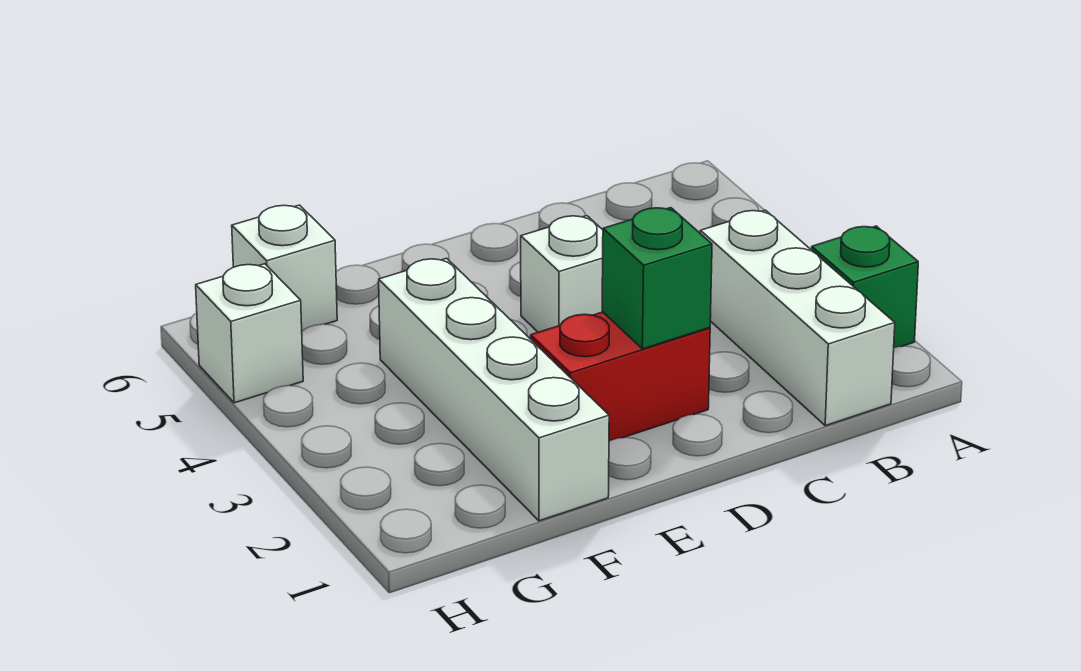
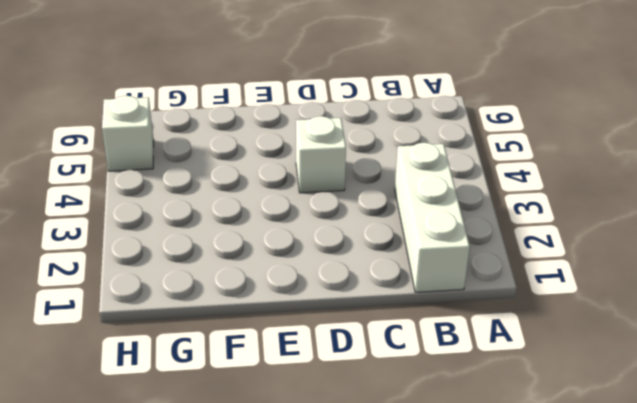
none -> green 1x1 brick [811,226,918,348]
none -> red 1x2 brick [531,312,710,441]

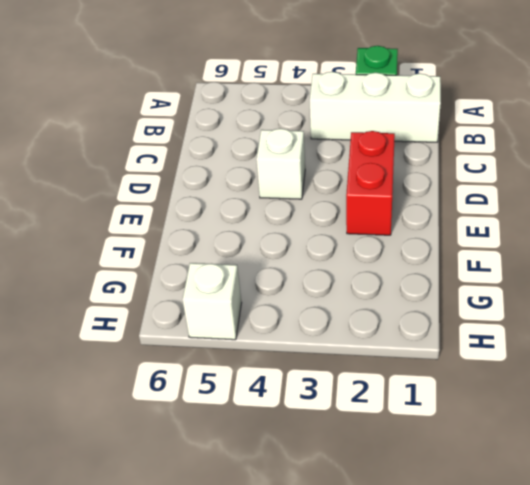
none -> white 1x4 brick [379,258,609,521]
none -> white 1x1 brick [232,205,337,331]

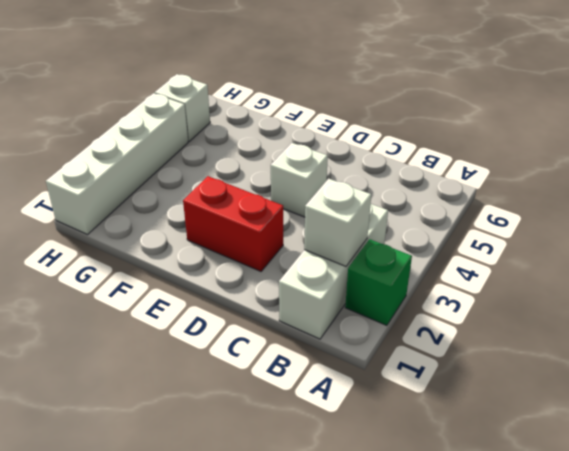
white 1x1 brick [304,179,371,266] -> white 1x1 brick moved to [232,205,337,331]
white 1x4 brick [46,93,188,235] -> white 1x4 brick moved to [379,258,609,521]
none -> green 1x1 brick [602,208,712,349]

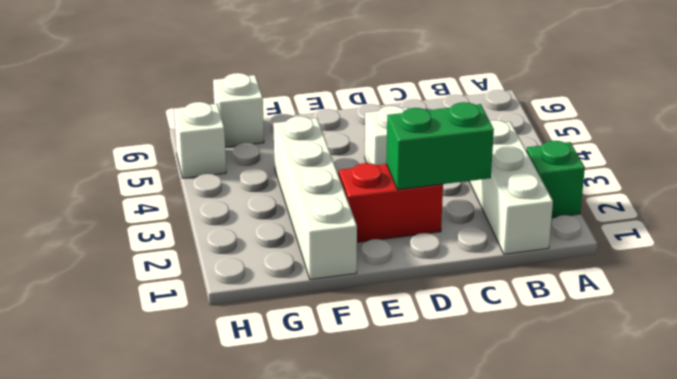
green 1x2 brick [386,102,494,190] -> green 1x1 brick [602,208,712,349]

